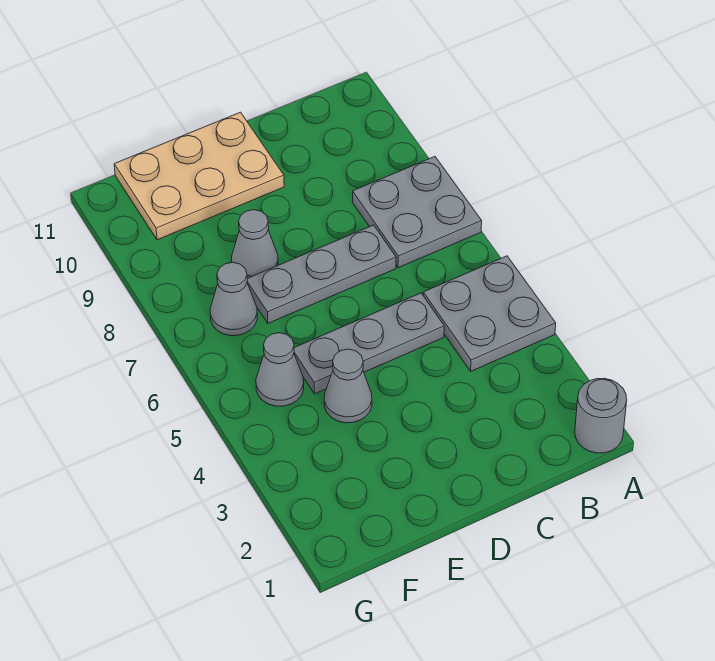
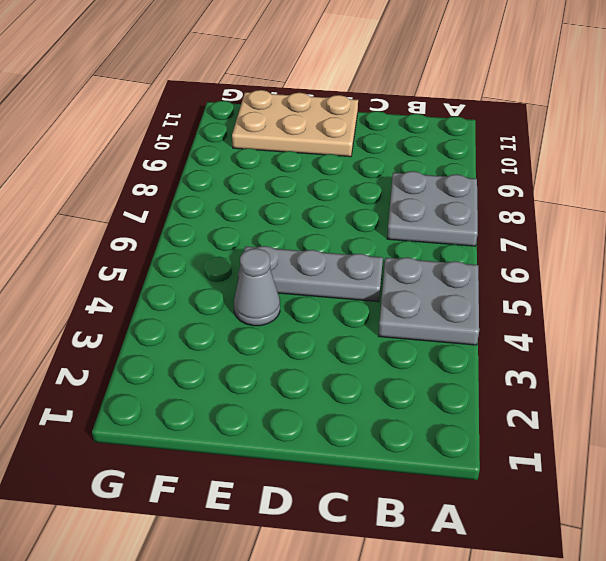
none -> grey 1x1 round brick [575,378,627,453]
none -> grey 1x3 plate [247,225,396,323]

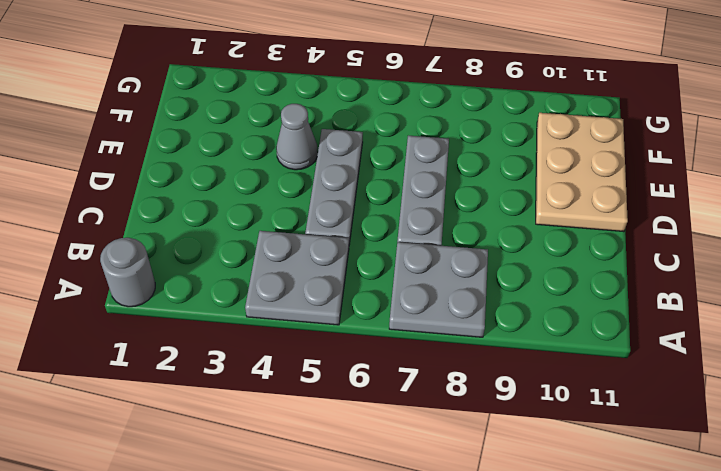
none -> grey 1x1 cone [232,210,278,278]
none -> grey 1x1 cone [256,333,304,406]

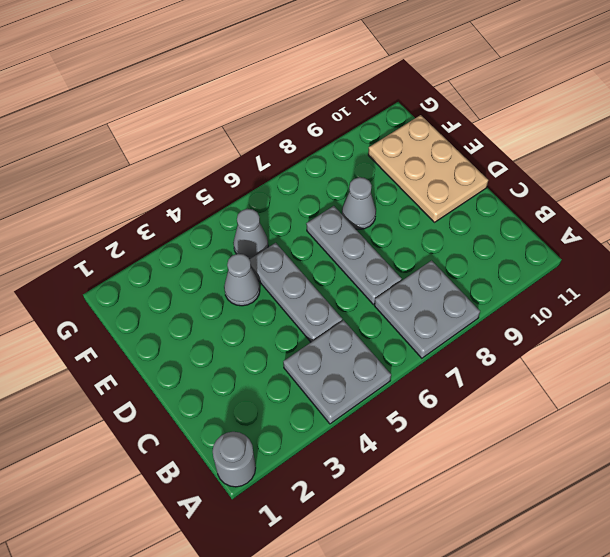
none -> grey 1x1 cone [210,262,257,336]

